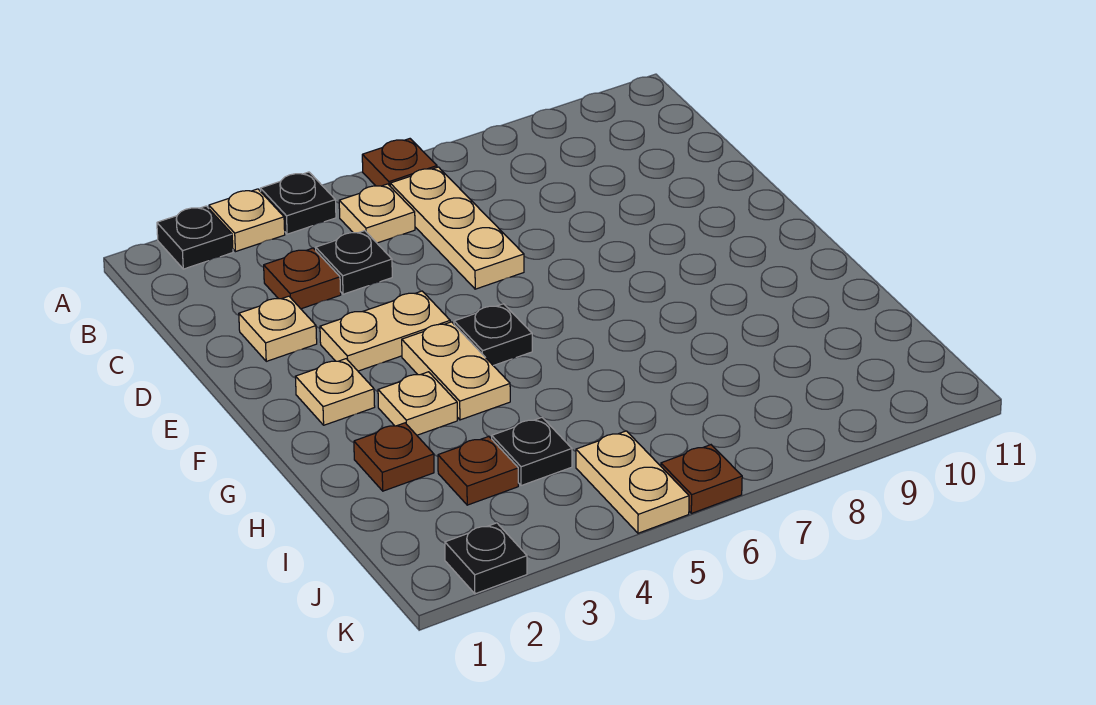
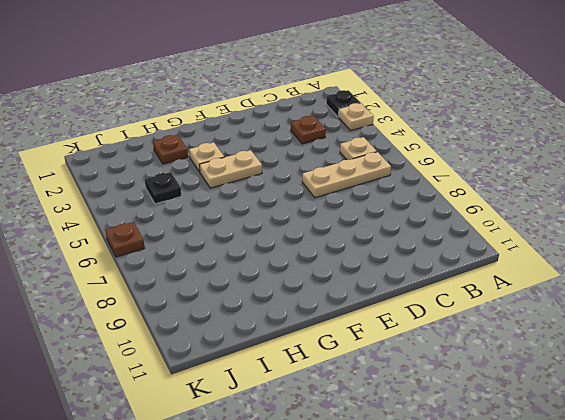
none -> black 1x1 plate [260,172,336,234]
none -> brown 1x1 plate [362,139,437,186]
none -> black 1x1 plate [316,231,392,294]

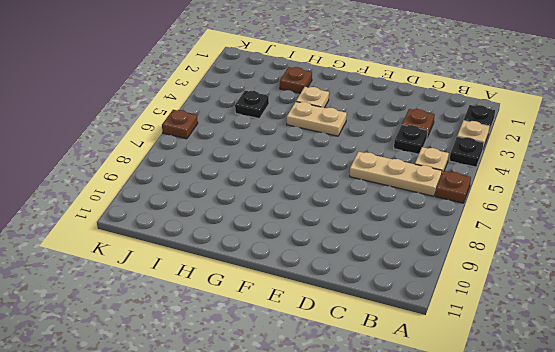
none -> tan 1x1 plate [239,296,317,361]
none -> tan 1x2 plate [320,291,450,371]
none -> tan 1x1 plate [295,359,375,425]

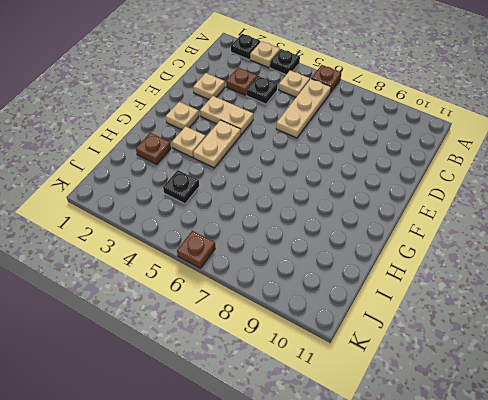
none -> black 1x1 plate [454,304,532,366]
none -> brown 1x1 plate [438,437,518,505]
none -> tan 1x2 plate [576,431,689,533]

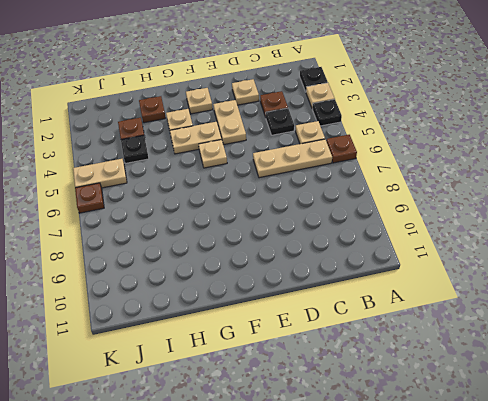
tan 1x1 plate [199,140,227,168] -> black 1x1 plate [454,304,532,366]
none -> black 1x1 plate [445,523,527,594]

